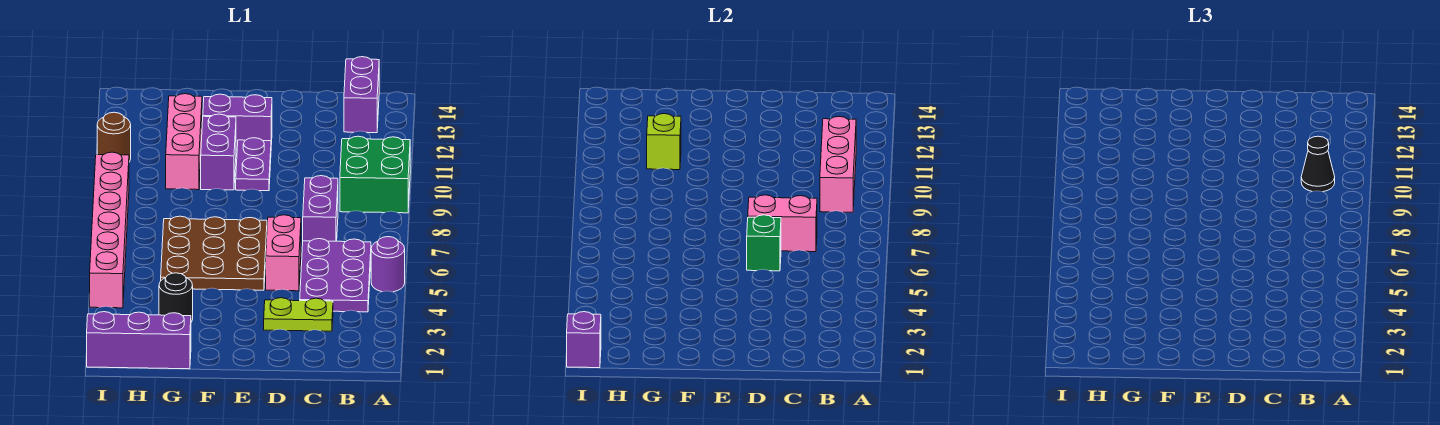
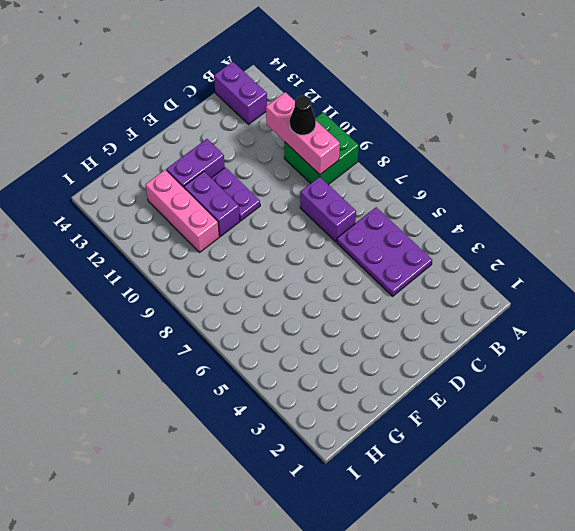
none -> purple 1x1 round brick [371,237,405,292]
none -> lime 1x2 plate [264,298,333,331]
none -> pink 1x2 brick [266,215,301,291]

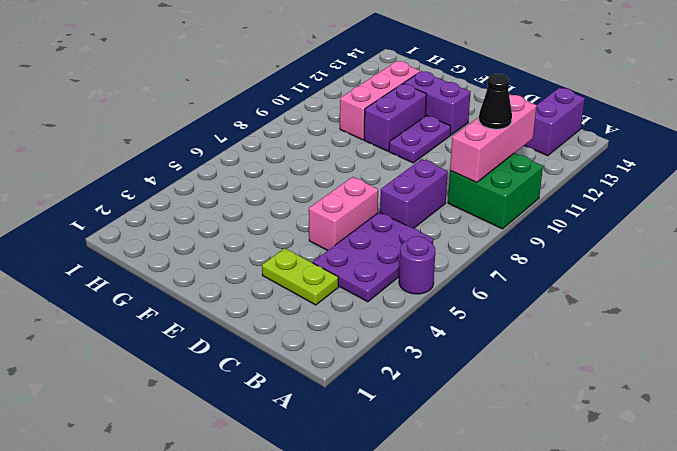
none -> brown 3x3 plate [161,216,267,290]
none -> purple 1x3 brick [87,312,191,369]
none -> black 1x1 round brick [159,273,193,322]

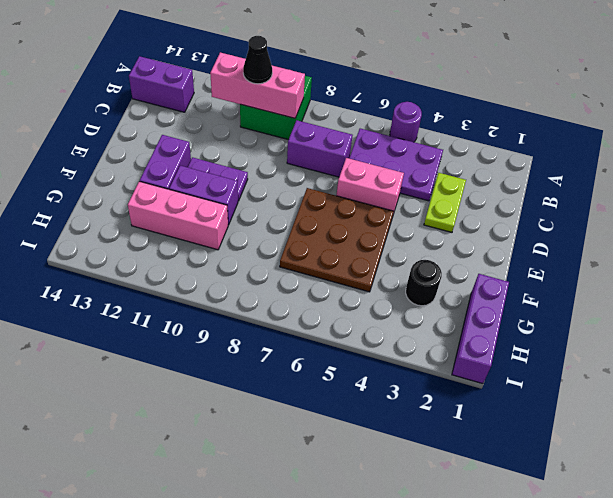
none -> pink 1x6 brick [90,152,129,308]
none -> brown 1x1 round brick [97,112,131,162]
none -> pink 1x2 brick [748,195,817,252]

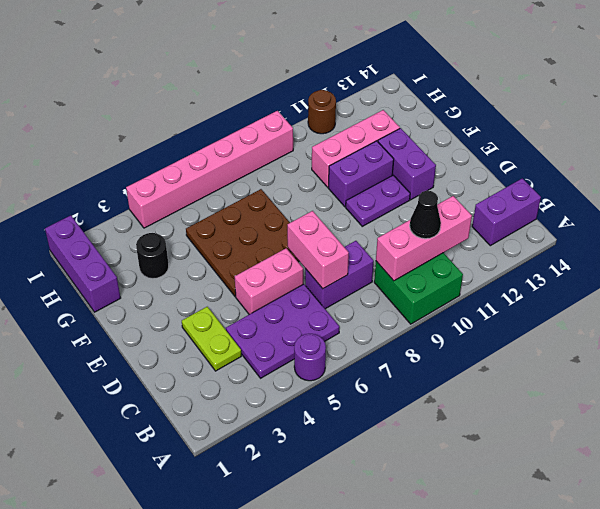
none -> green 1x1 brick [747,215,781,271]
none -> lime 1x1 brick [647,114,681,170]
none -> purple 1x1 brick [567,312,601,368]

